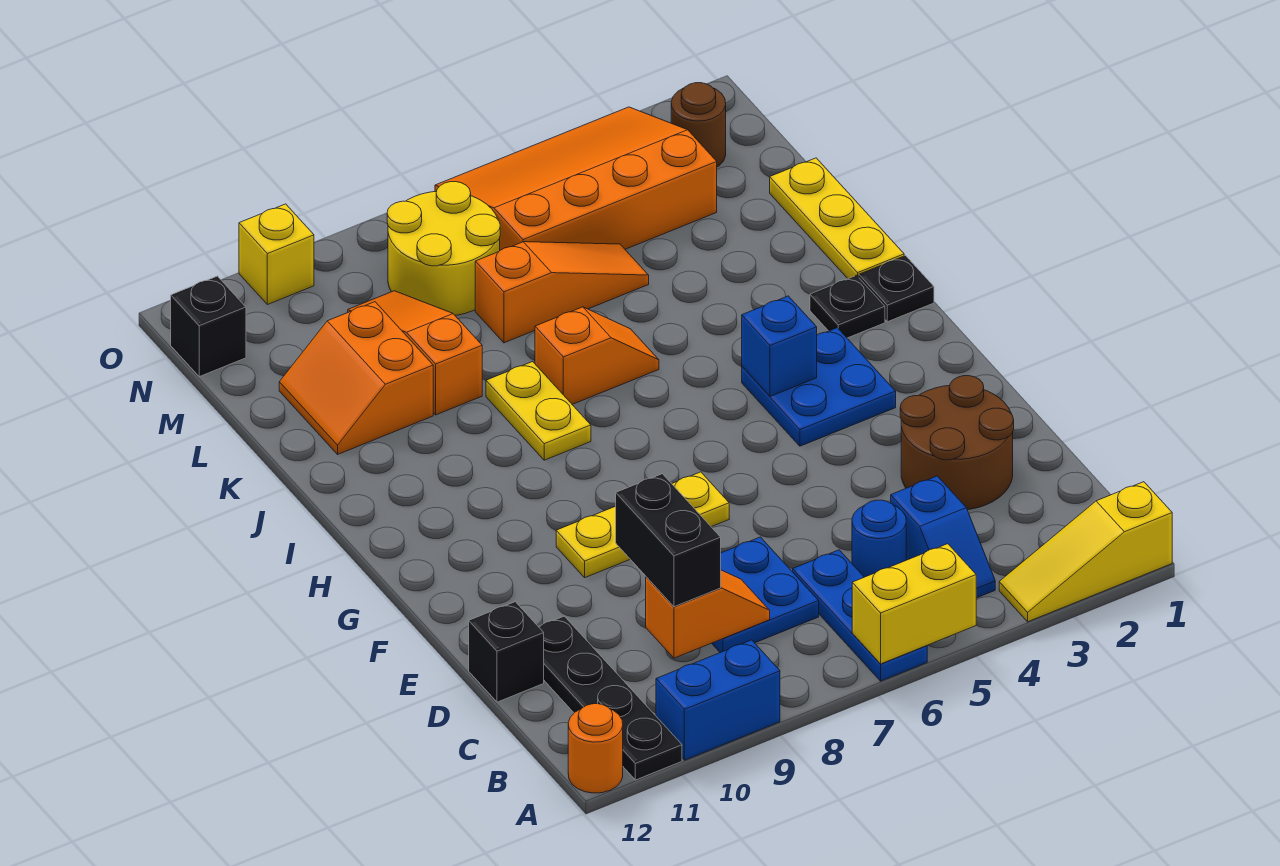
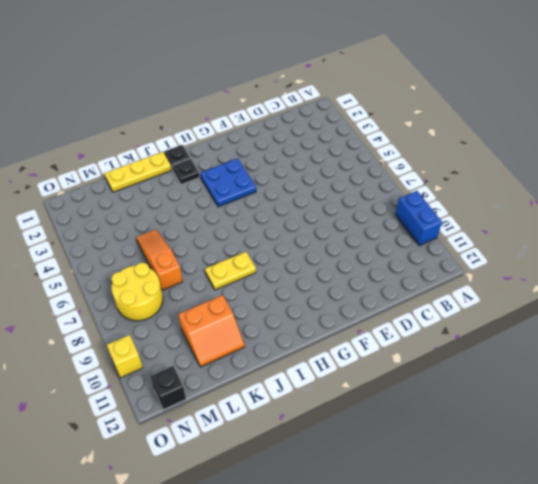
none -> yellow 1x3 slope [999,482,1172,622]
none -> blue 1x3 plate [793,550,927,681]
none -> black 1x4 plate [539,616,682,780]

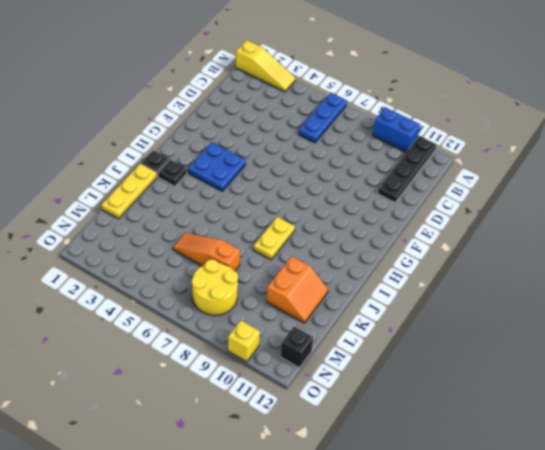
none -> orange 1x1 round brick [568,704,623,793]
none -> blue 1x2 slope [891,476,995,598]
none -> blue 1x1 round brick [852,500,906,577]

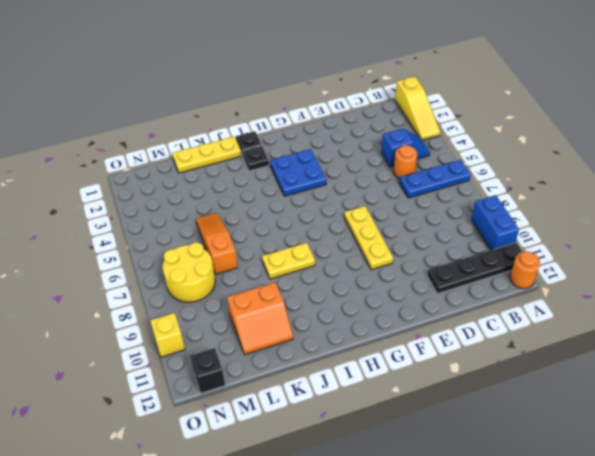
orange 1x1 round brick [394,145,417,179] -> blue 1x1 round brick [852,500,906,577]
none -> blue 2x2 plate [712,537,819,653]
none -> brown 2x2 round brick [900,376,1014,510]
none -> black 1x1 brick [469,602,544,702]

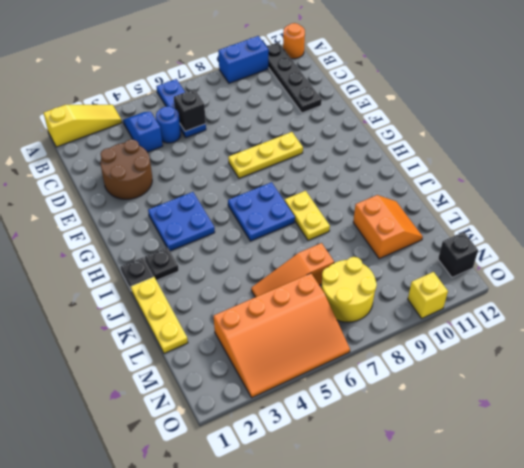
black 1x1 brick [174,89,206,131] -> black 1x1 brick moved to [469,602,544,702]
blue 2x2 plate [228,182,295,241] -> blue 2x2 plate moved to [712,537,819,653]
none -> orange 1x2 slope [535,307,659,404]
none -> orange 1x3 slope [348,291,482,415]
none -> brown 1x1 round brick [671,83,726,167]

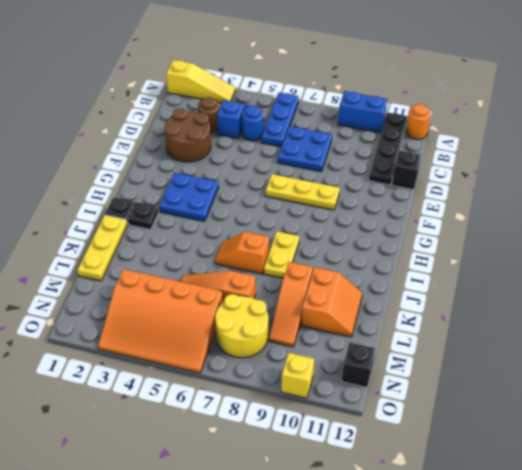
brown 1x1 round brick [198,97,220,132] -> brown 1x1 round brick moved to [671,83,726,167]
none -> yellow 1x2 brick [852,544,976,664]
none -> orange 1x2 slope [646,570,770,658]
none -> blue 1x1 brick [742,296,817,397]

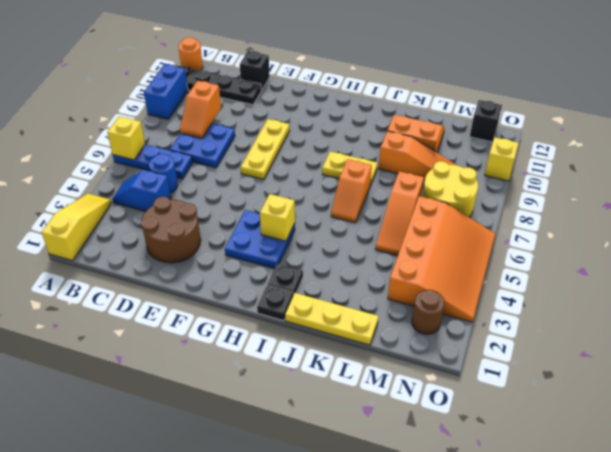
yellow 1x1 brick [107,116,145,160] -> yellow 1x2 brick [852,544,976,664]
yellow 1x1 brick [260,194,295,241] -> blue 1x1 brick [742,296,817,397]
none -> black 1x2 brick [616,474,721,607]

